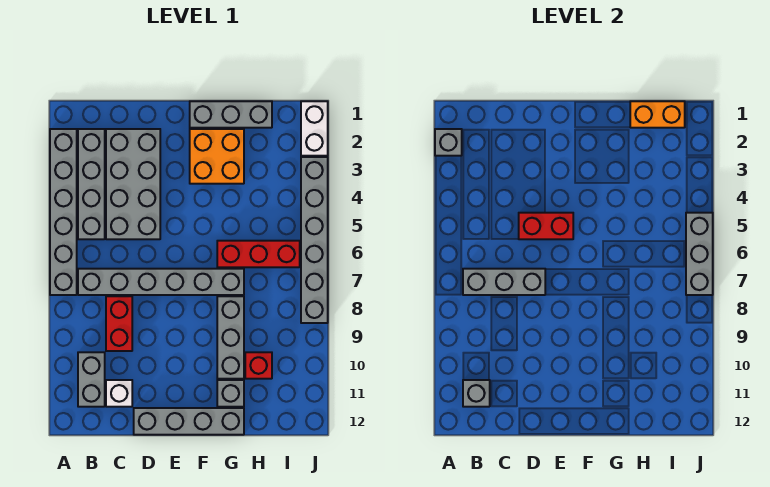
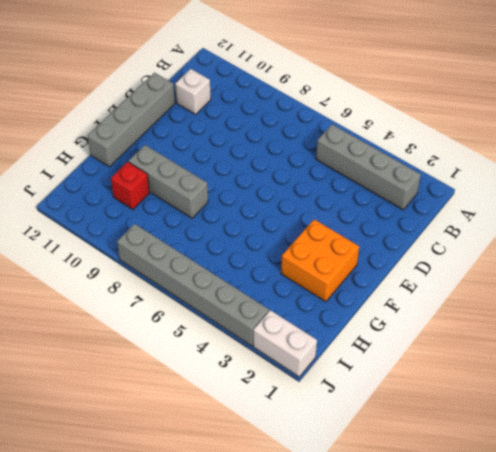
none -> grey 1x6 brick [50,129,77,295]
none -> grey 1x6 brick [78,269,244,295]
none -> grey 1x2 brick [78,352,105,407]

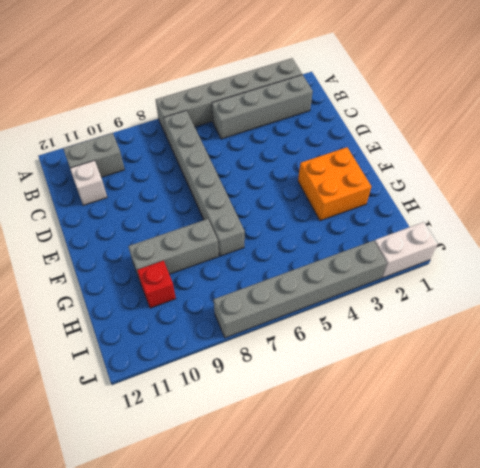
none -> grey 2x4 brick [106,129,160,239]
none -> red 1x2 brick [106,296,132,351]
none -> grey 1x4 brick [134,408,244,435]

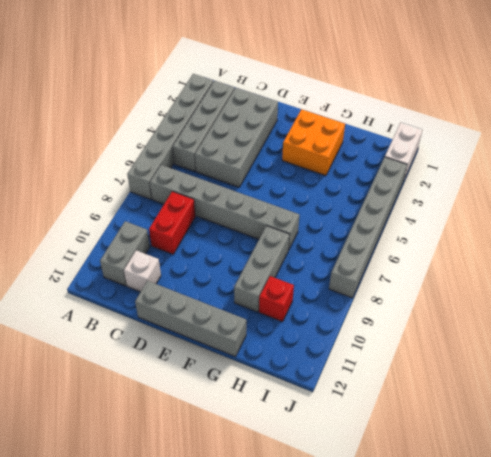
none -> grey 1x3 brick [190,101,272,128]
none -> red 1x3 brick [217,241,300,267]
none -> grey 1x1 brick [217,380,244,407]

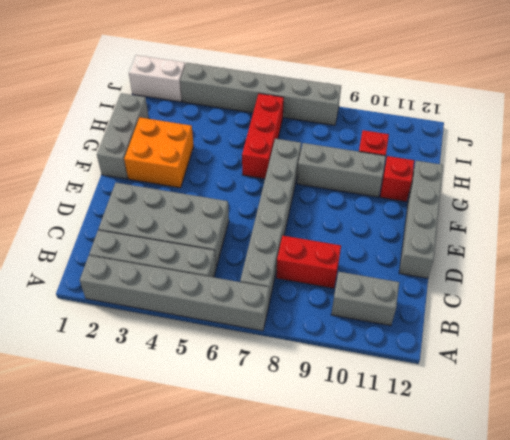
red 1x1 brick [380,156,414,202] -> grey 1x1 brick [217,380,244,407]
none -> white 1x1 brick [106,380,132,407]
none -> grey 1x1 brick [435,129,462,156]
none -> grey 1x3 brick [463,269,545,295]

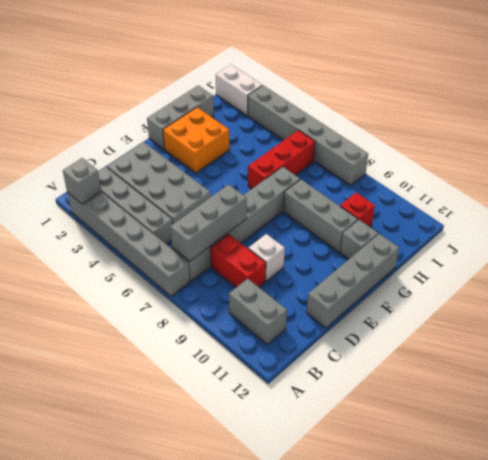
white 1x1 brick [248,234,285,281] -> white 1x1 brick moved to [106,380,132,407]
none -> grey 1x1 brick [463,380,490,407]
none -> red 1x2 brick [519,213,573,239]
none -> orange 1x2 brick [630,101,685,128]

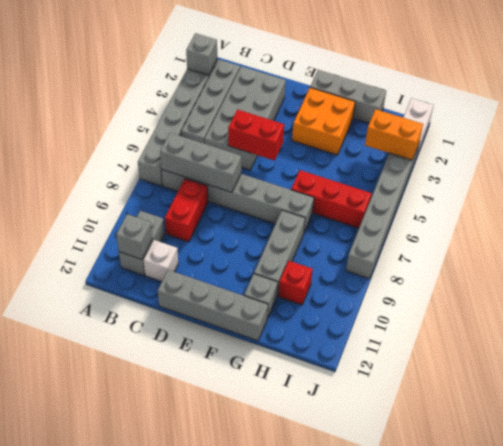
orange 1x2 brick [365,109,423,160] -> orange 1x2 brick moved to [630,101,685,128]
none -> grey 1x3 brick [686,213,713,295]

